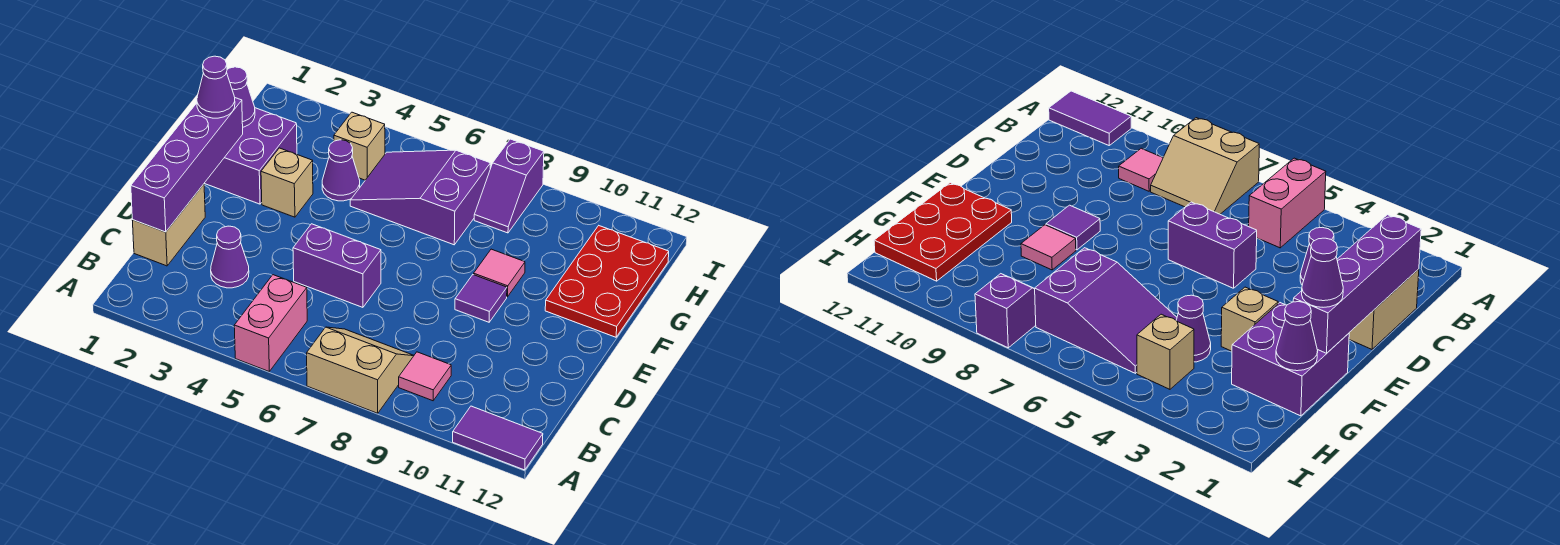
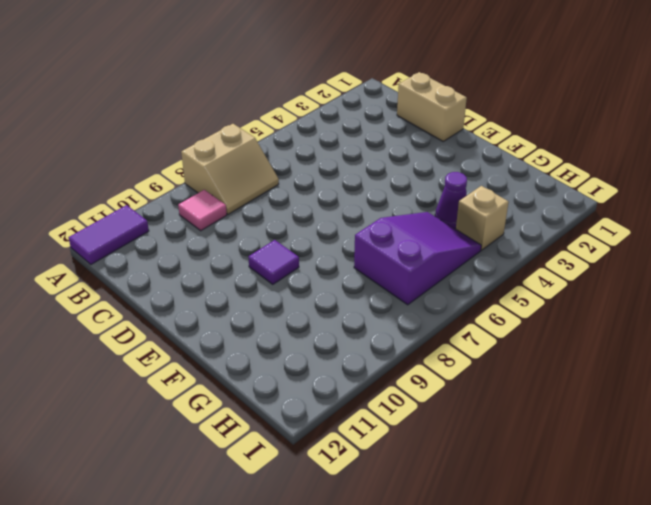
none -> pink 1x2 brick [234,275,307,371]
none -> purple 1x1 cone [211,226,249,288]
none -> purple 1x2 brick [293,224,381,307]

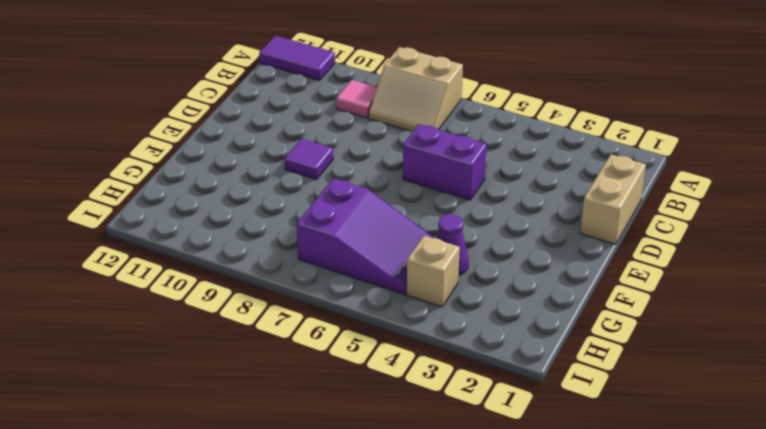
none -> pink 1x2 brick [234,275,307,371]
none -> purple 1x1 cone [211,226,249,288]
none -> purple 2x2 brick [204,108,297,204]

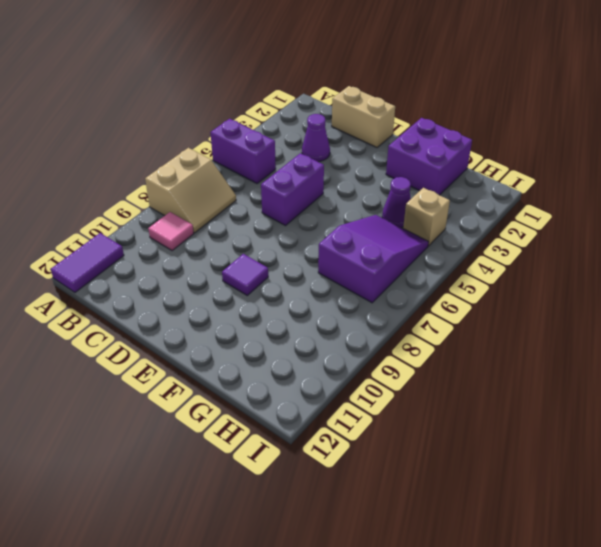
purple 1x2 brick [210,119,276,183] -> pink 1x2 brick [234,275,307,371]
none -> tan 1x1 brick [261,148,313,217]
none -> pink 1x1 tile [474,249,525,297]
none -> red 2x3 plate [545,226,669,337]

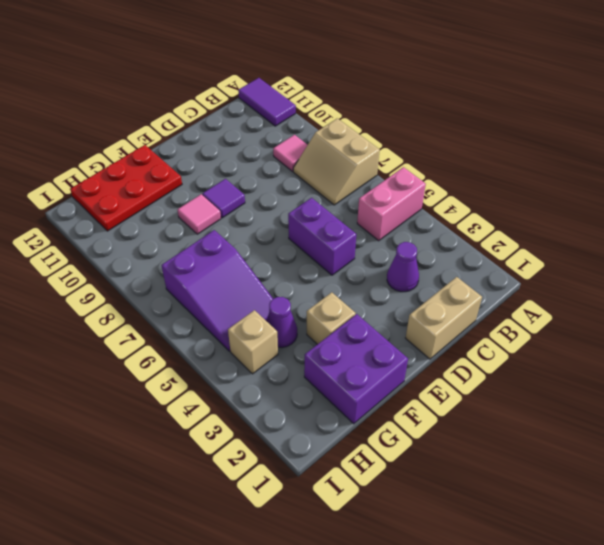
none -> purple 1x2 slope [474,139,544,233]
none -> purple 1x4 brick [131,98,243,232]
none -> purple 1x1 cone [227,67,255,127]

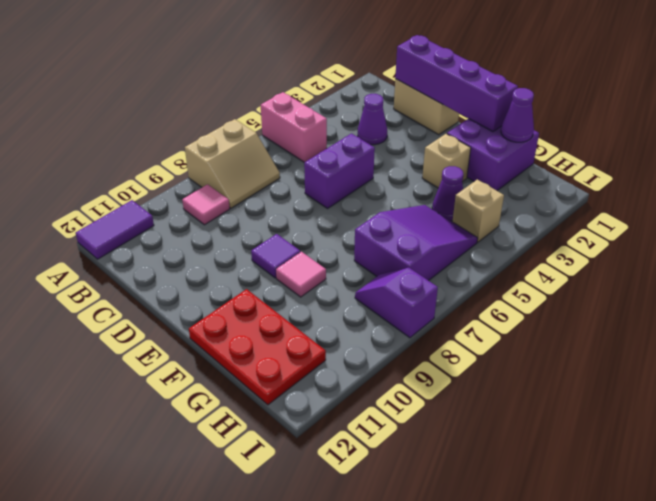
none -> purple 1x1 cone [197,56,235,118]

